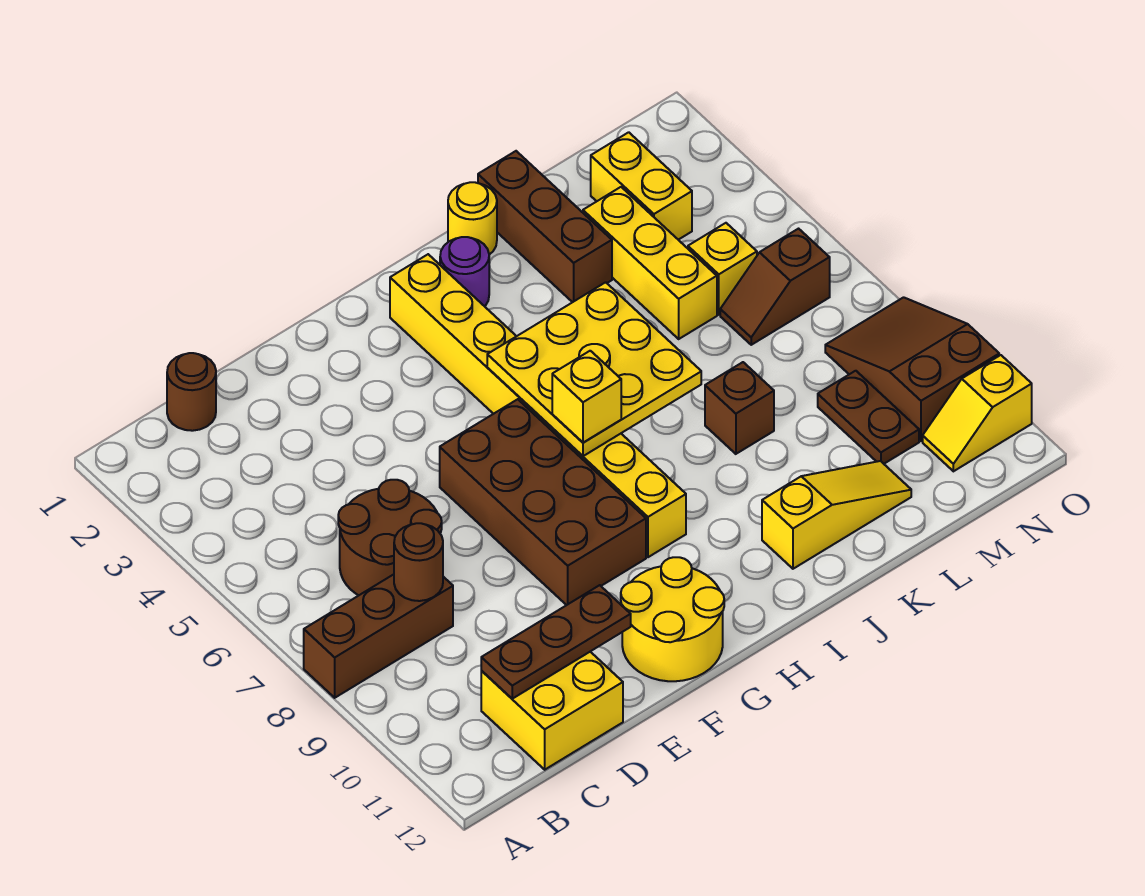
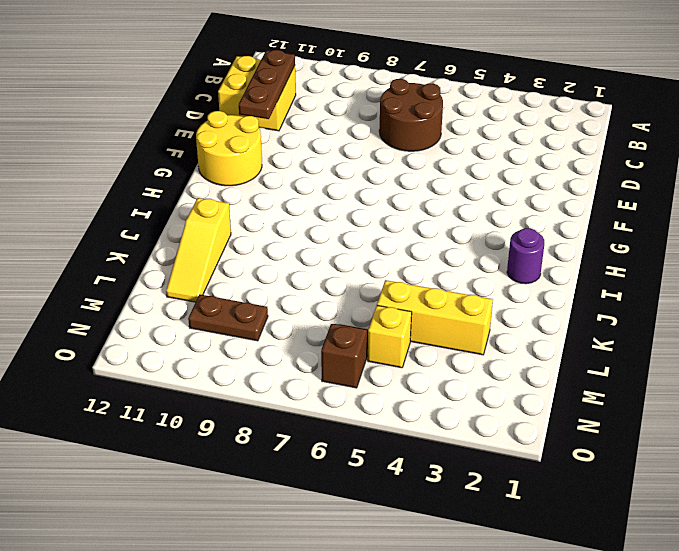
none -> brown 1x3 brick [304,574,453,698]
none -> brown 1x1 round brick [167,353,216,431]
none -> brown 2x4 brick [440,399,646,605]

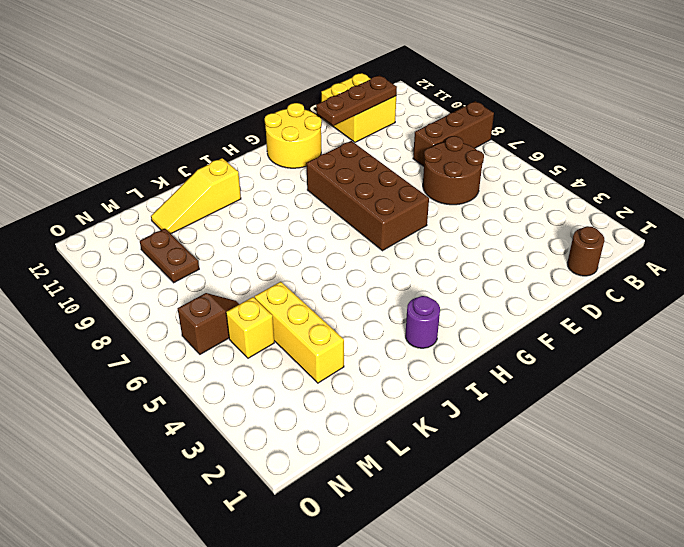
none -> yellow 1x8 brick [390,254,686,557]
none -> yellow 1x1 round brick [448,182,497,254]
none -> brown 1x3 brick [478,151,612,302]

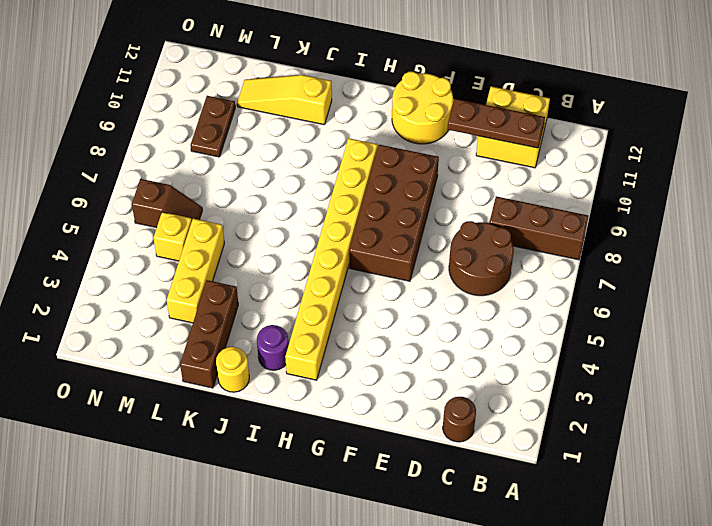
none -> brown 1x1 brick [705,362,774,454]
none -> yellow 1x2 brick [591,132,692,240]
none -> brown 2x3 slope [825,297,999,441]

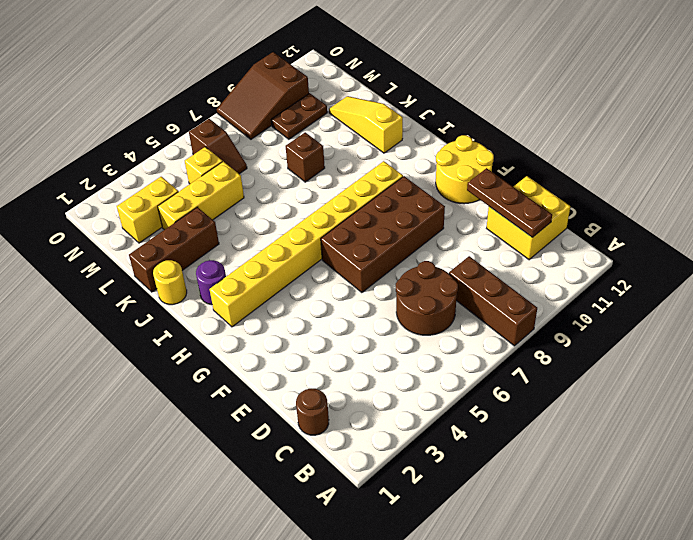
none -> yellow 1x2 slope [923,355,1032,471]
none -> brown 1x1 round brick [394,523,443,601]
none -> yellow 3x3 plate [487,282,701,456]

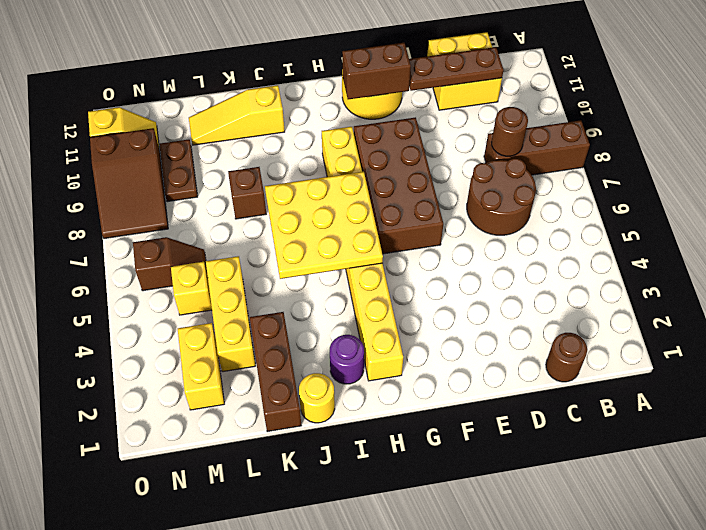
brown 1x2 brick [342,43,411,99] -> none
none -> yellow 1x1 brick [552,351,621,443]

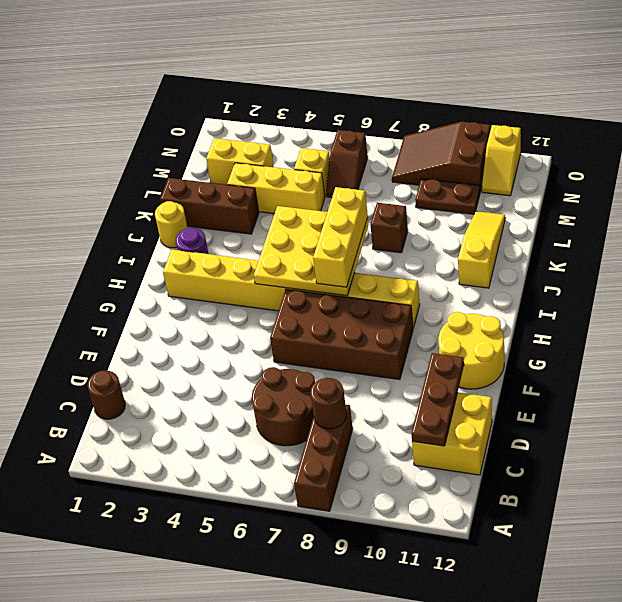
yellow 1x3 brick [313,187,368,287] -> yellow 1x1 brick [552,351,621,443]

